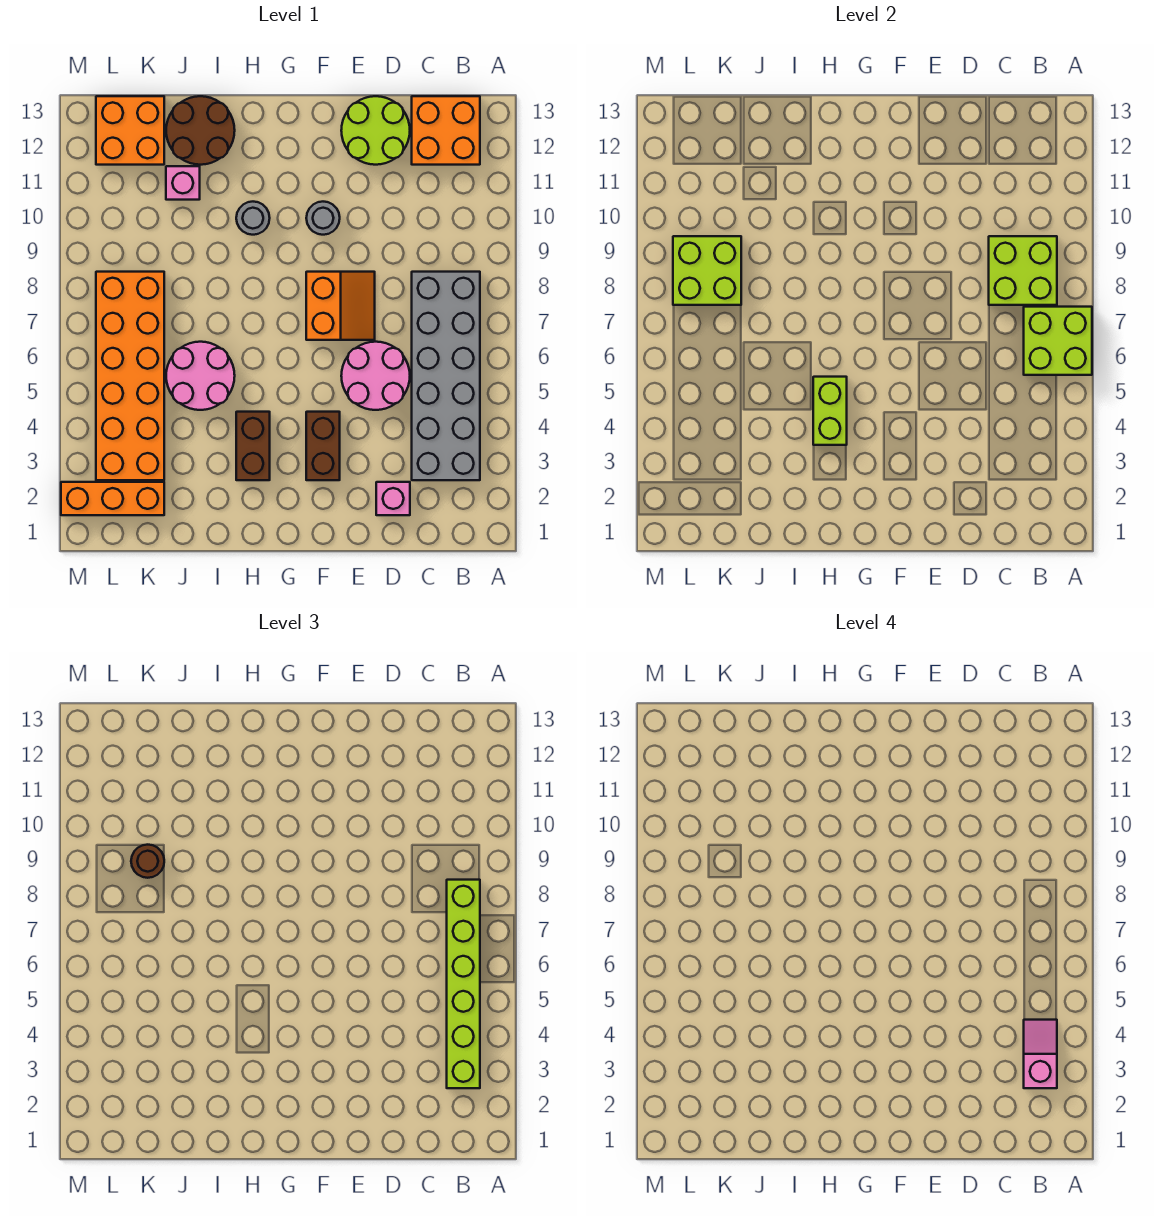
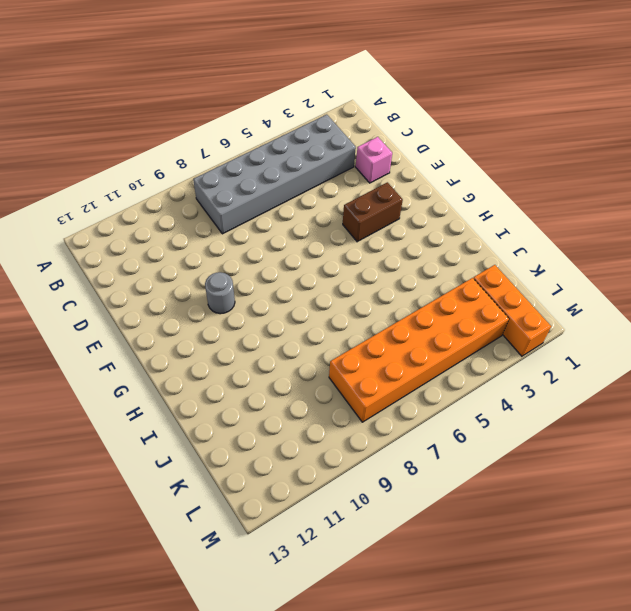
none -> orange 2x2 brick [412,96,480,165]
none -> pink 2x2 round brick [341,342,410,410]
none -> lime 2x2 round brick [341,96,410,165]

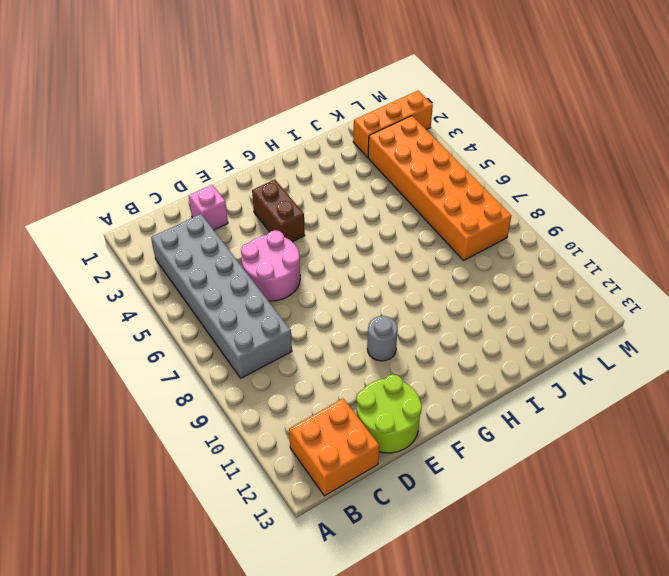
none -> orange 2x2 slope [306,272,375,340]
none -> brown 1x2 brick [236,412,270,480]
none -> grey 1x1 round brick [236,202,270,235]

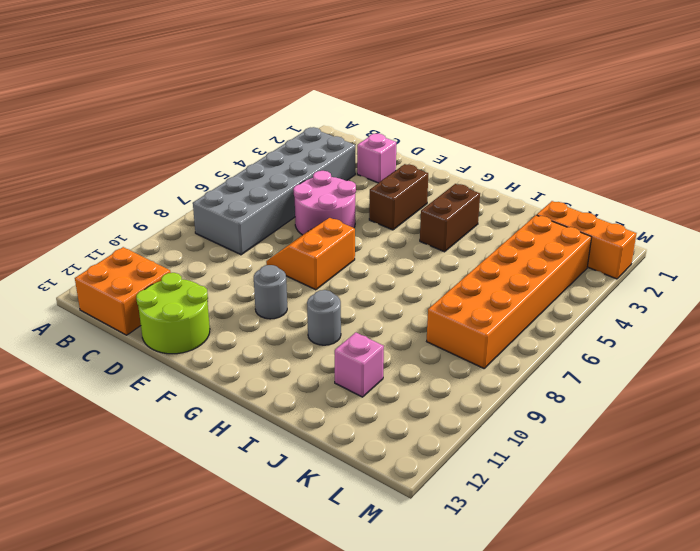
none -> pink 2x2 round brick [166,342,235,410]
none -> brown 2x2 round brick [166,96,235,165]
none -> orange 2x2 brick [96,96,164,165]

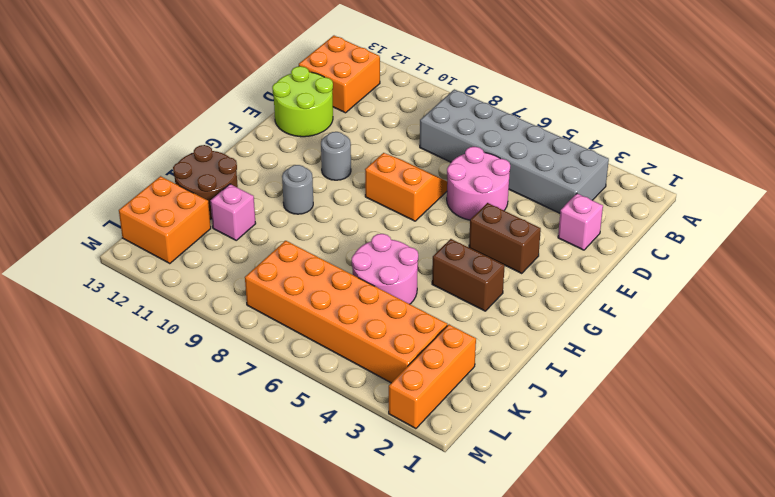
none -> lime 2x2 brick [1024,307,1092,375]
none -> lime 2x2 brick [989,236,1057,305]
none -> lime 1x2 brick [813,377,847,445]

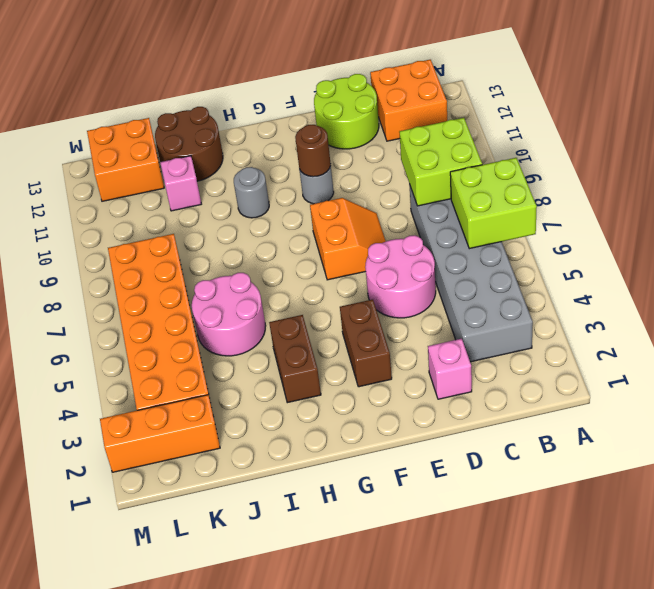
brown 1x1 round brick [295,125,331,177] -> brown 1x1 round brick moved to [131,845,164,878]
none -> lime 1x2 brick [813,377,847,445]
none -> lime 2x2 brick [673,236,741,305]
none -> lime 1x6 brick [447,880,480,1088]

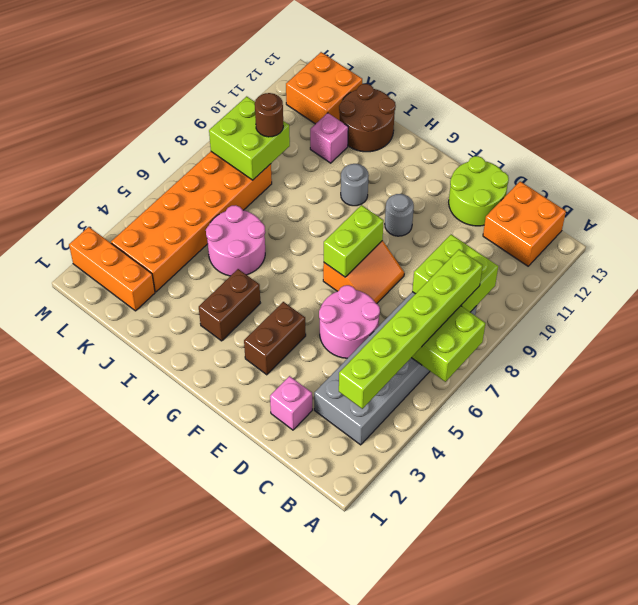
lime 1x2 brick [324,205,384,277] -> lime 1x2 brick moved to [813,377,847,445]
none -> pink 1x2 slope [1024,1020,1057,1088]

